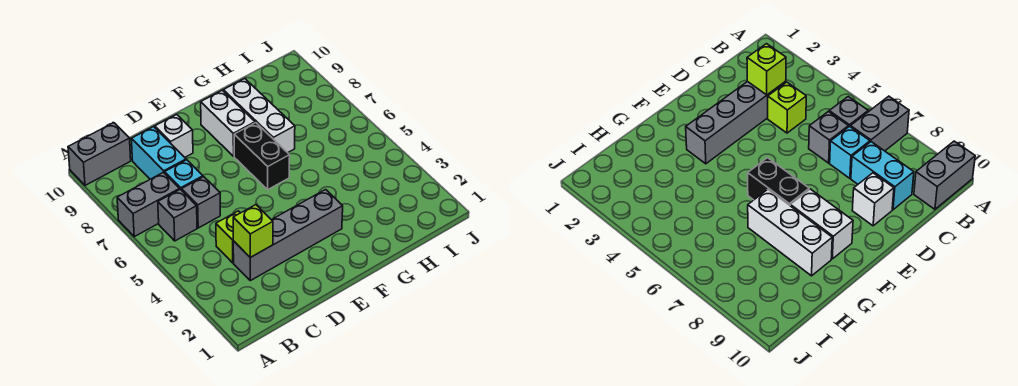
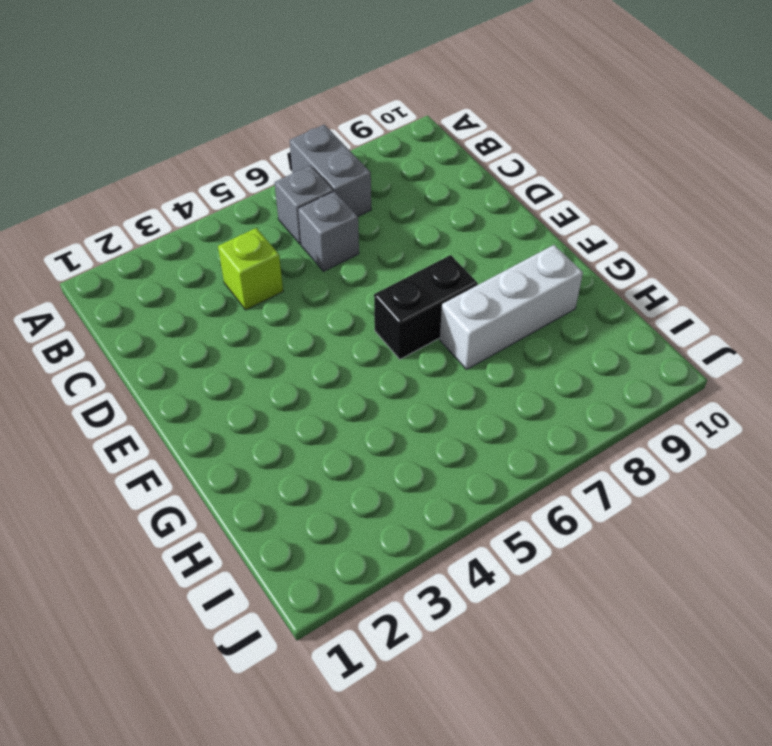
none -> grey 1x2 brick [68,123,131,185]
none -> grey 1x4 brick [233,190,343,281]
none -> cyan 1x1 brick [165,160,203,190]

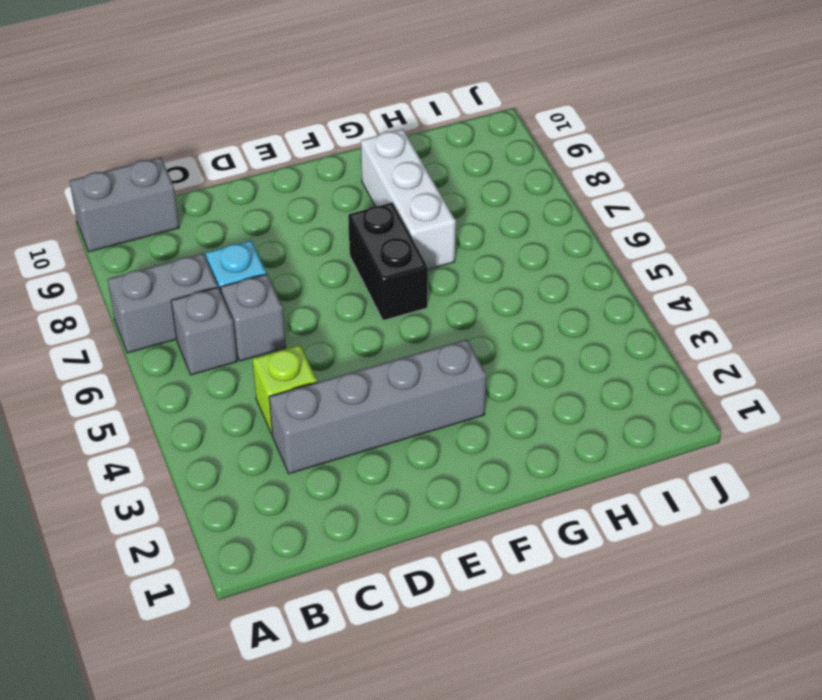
none -> cyan 1x2 brick [131,127,186,179]
none -> white 1x1 brick [155,115,193,157]
none -> white 1x2 brick [201,90,255,156]

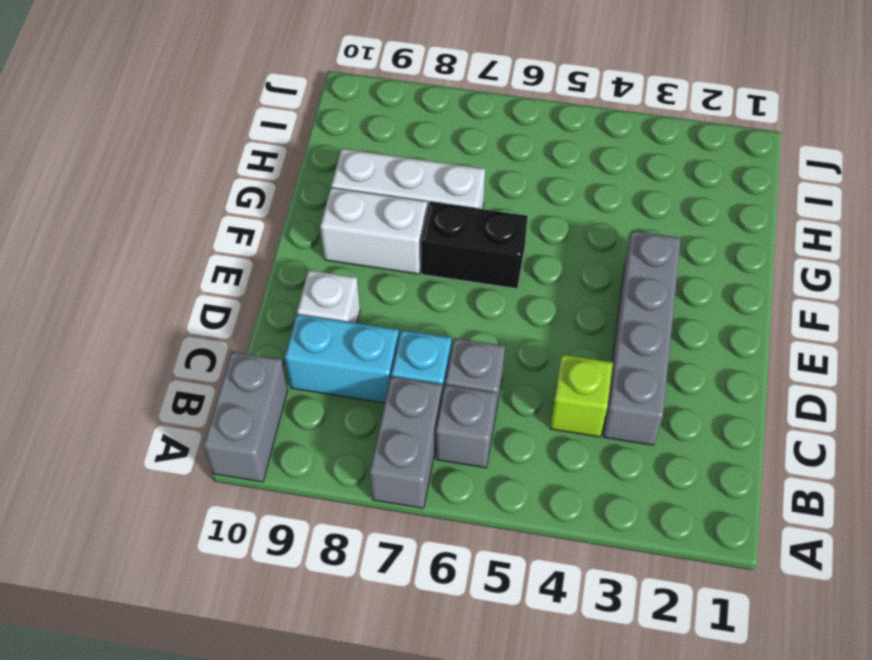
none -> lime 1x1 brick [233,205,273,257]

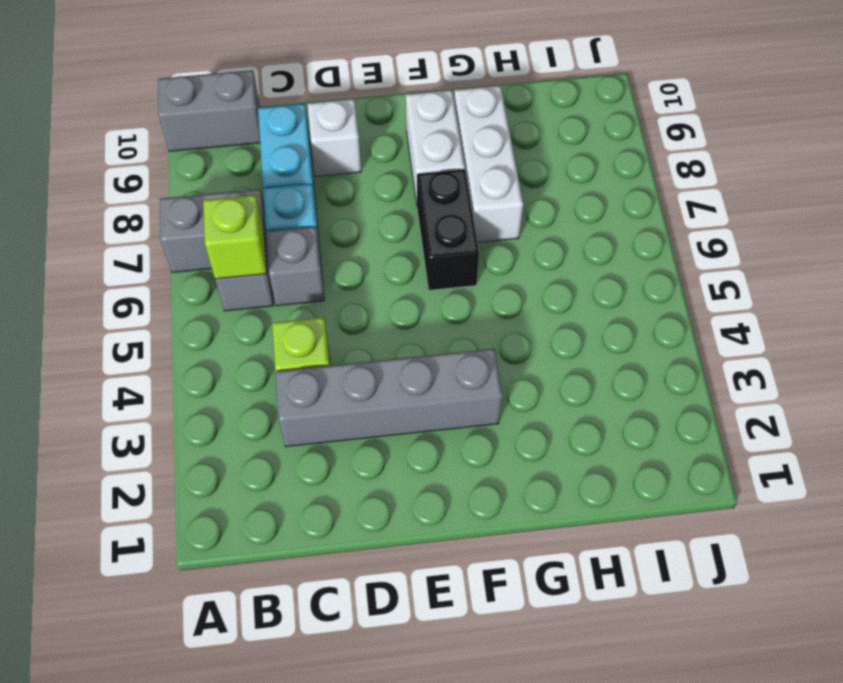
lime 1x1 brick [203,195,266,279] -> lime 1x1 brick moved to [233,205,273,257]

